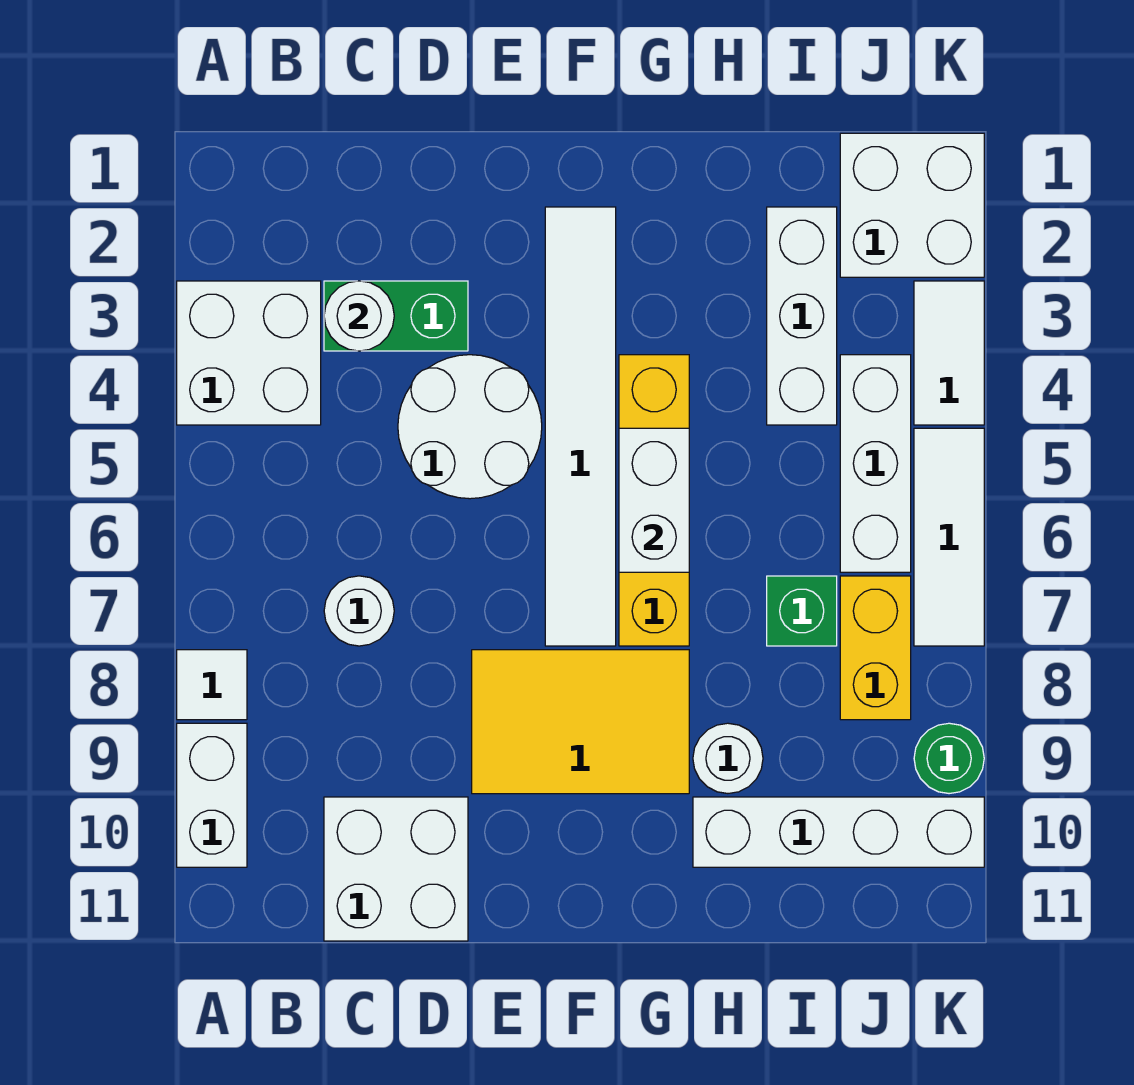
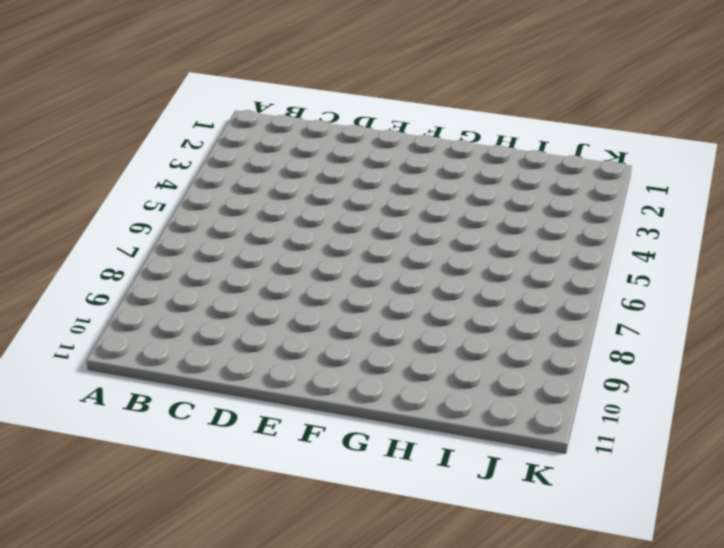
none -> white 2x2 brick [177,281,321,425]
none -> white 1x1 tile [177,650,247,720]
none -> white 1x2 brick [177,723,247,867]

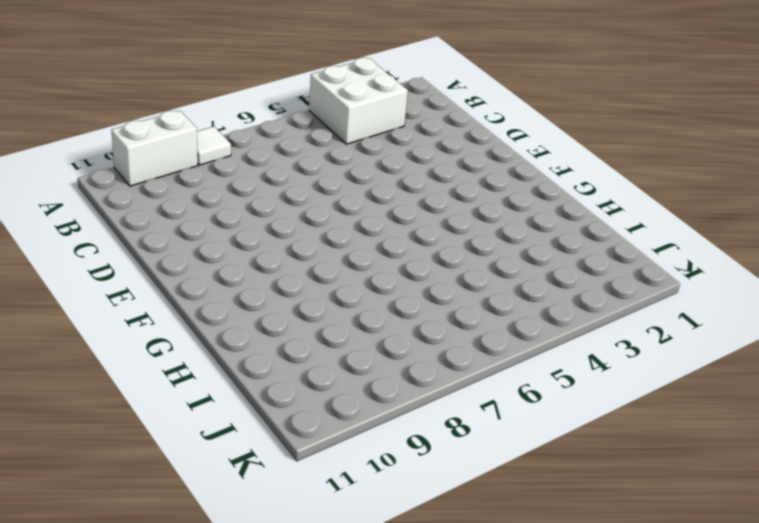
none -> green 1x2 brick [324,281,468,351]
none -> white 1x1 round brick [324,576,394,646]
none -> white 2x2 brick [324,797,468,941]

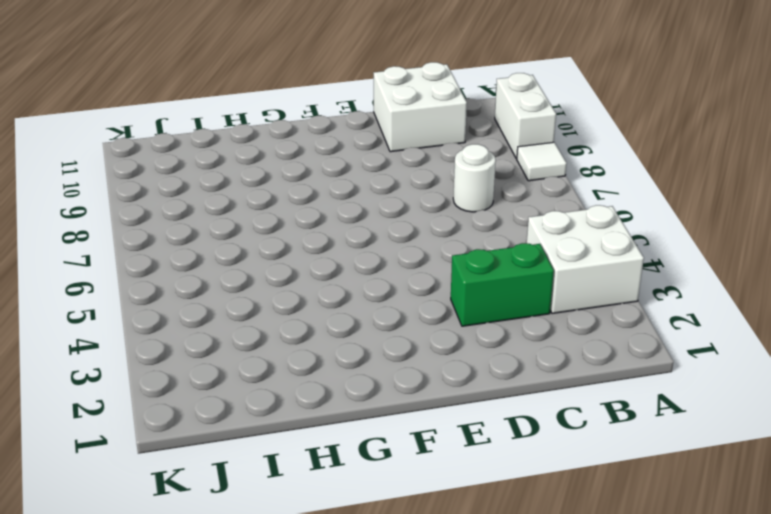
none -> white 2x2 round brick [398,355,542,499]
none -> yellow 2x3 tile [472,650,689,794]
none -> white 1x6 tile [545,207,616,646]

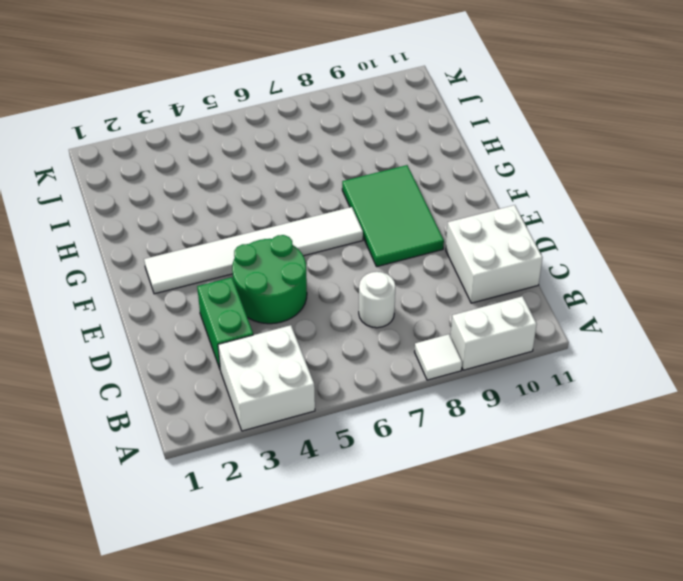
green 2x2 round brick [232,235,307,324] -> white 2x2 round brick [398,355,542,499]
green 2x3 tile [342,165,444,267] -> yellow 2x3 tile [472,650,689,794]
none -> yellow 1x4 brick [619,355,689,646]
none -> white 1x1 round brick [693,723,763,793]
none -> white 1x4 brick [693,797,984,867]

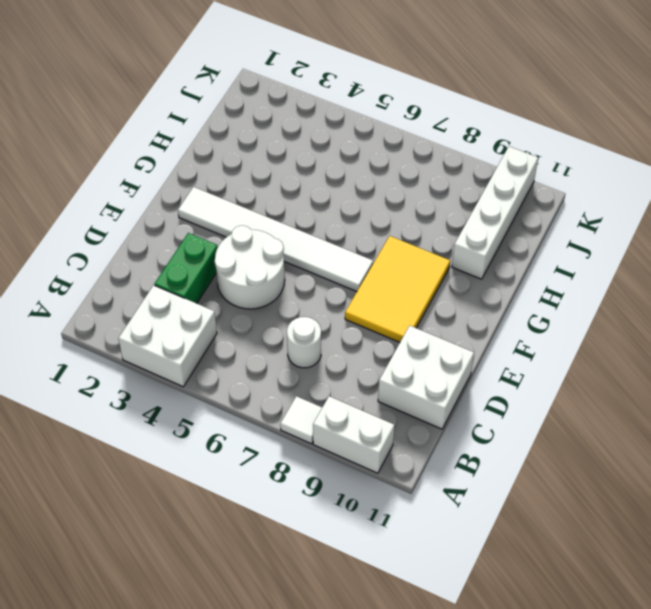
none -> yellow 1x4 brick [619,355,689,646]
none -> white 1x1 round brick [693,723,763,793]
none -> white 1x3 brick [767,207,837,425]

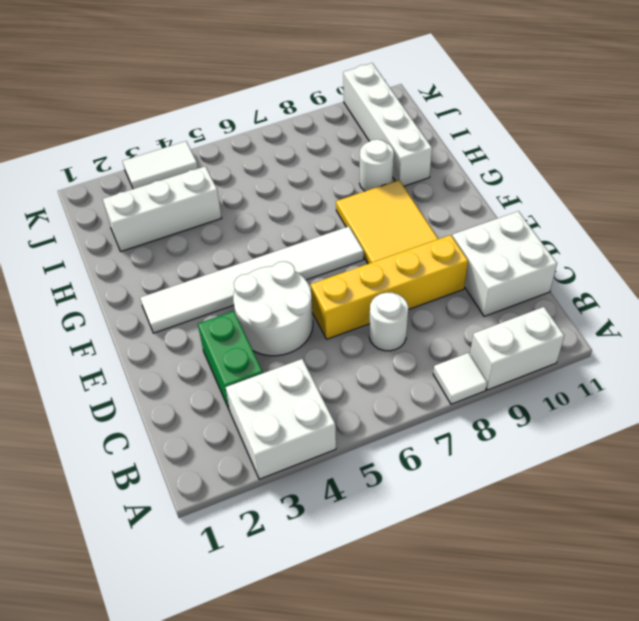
yellow 1x4 brick [311,235,468,339] -> yellow 1x4 brick moved to [619,355,689,646]
none -> green 1x1 brick [767,576,837,646]
none -> white 2x2 brick [840,133,984,277]
none -> white 1x3 brick [840,355,911,572]

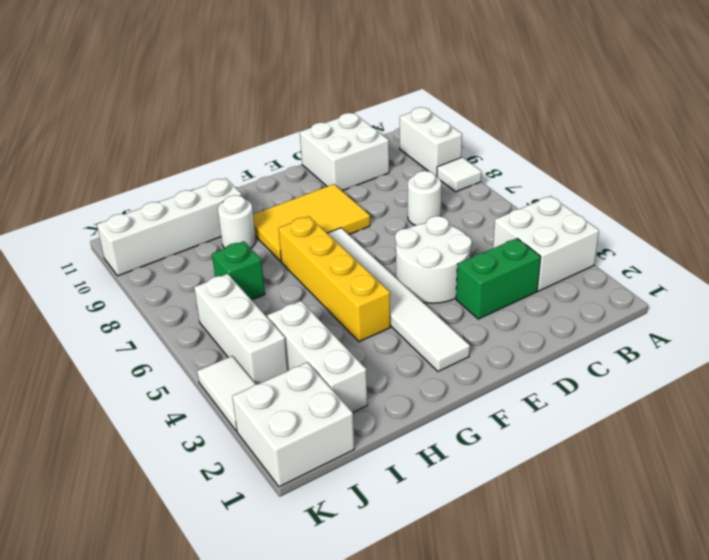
none -> yellow 1x2 brick [840,576,911,720]
none -> white 1x3 tile [914,428,984,646]
none -> green 1x1 round brick [914,723,984,794]

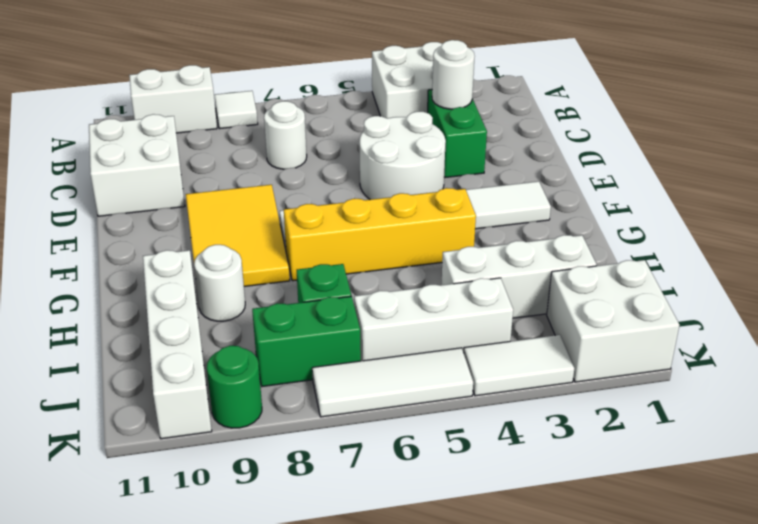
green 1x2 brick [252,296,361,387] -> yellow 1x2 brick [840,576,911,720]
none -> white 1x2 brick [619,428,689,572]

